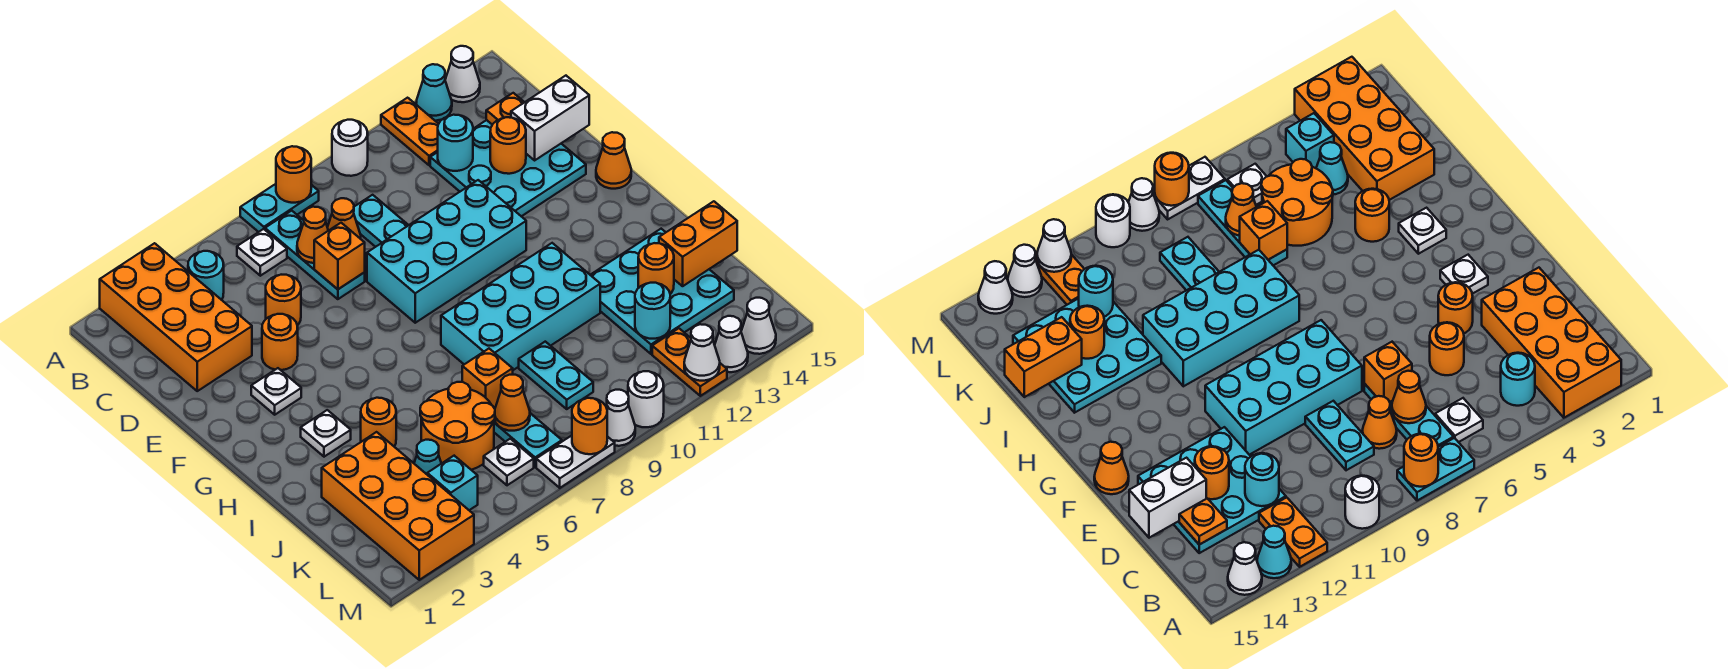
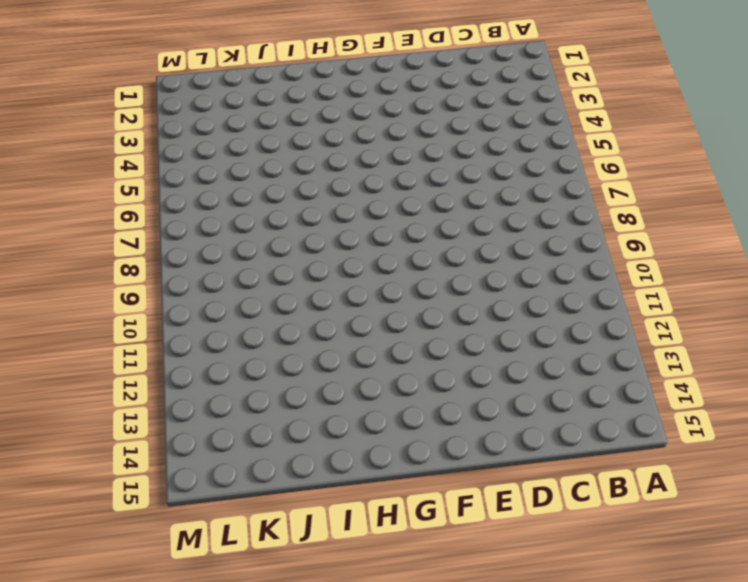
none -> orange 2x4 brick [100,243,252,391]
none -> cyan 1x2 plate [240,184,319,232]
none -> white 1x1 round brick [332,120,368,176]
none -> orange 1x2 plate [381,98,438,165]

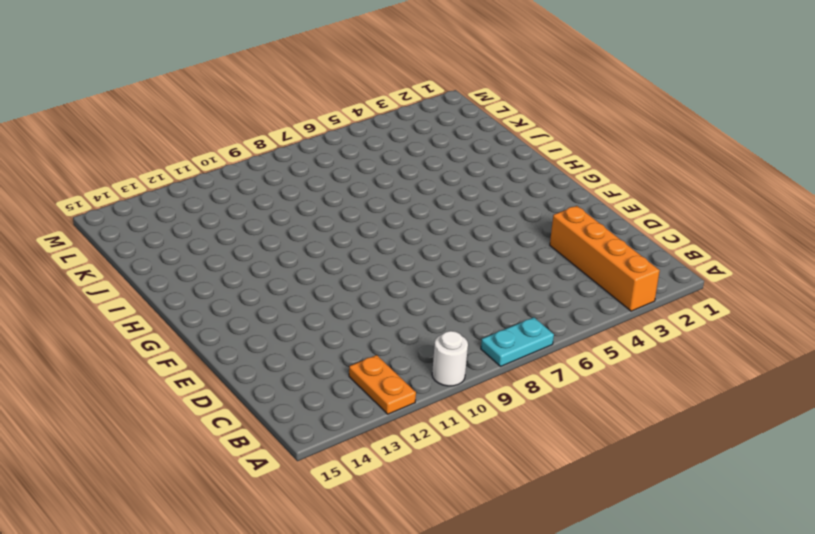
orange 1x4 brick [550,206,660,311] -> orange 2x4 brick [100,243,252,391]
none -> cyan 1x1 cone [416,64,452,121]
none -> white 1x1 cone [445,46,480,102]
none -> cyan 1x1 round brick [188,251,224,300]
none -> white 1x1 plate [237,229,287,276]

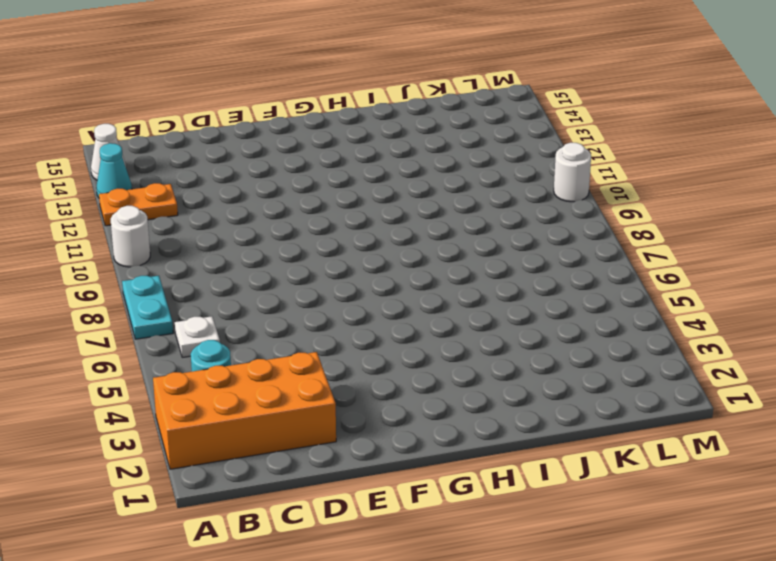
none -> cyan 1x3 plate [265,211,365,299]
none -> orange 1x1 cone [327,198,361,239]
none -> cyan 1x2 plate [354,195,408,247]
none -> cyan 3x3 plate [430,120,586,216]

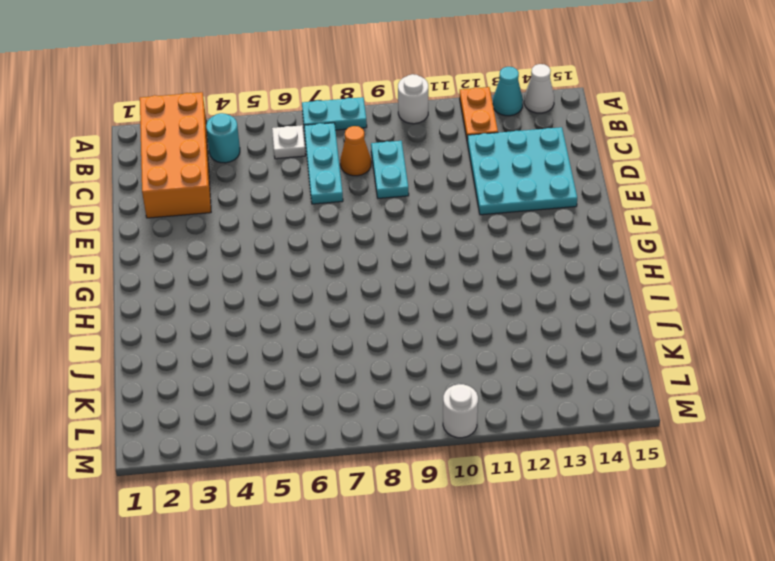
none -> orange 1x1 round brick [266,275,301,325]
none -> orange 1x1 round brick [262,314,298,370]
none -> cyan 2x4 brick [367,180,526,323]
none -> white 1x1 plate [251,368,301,415]

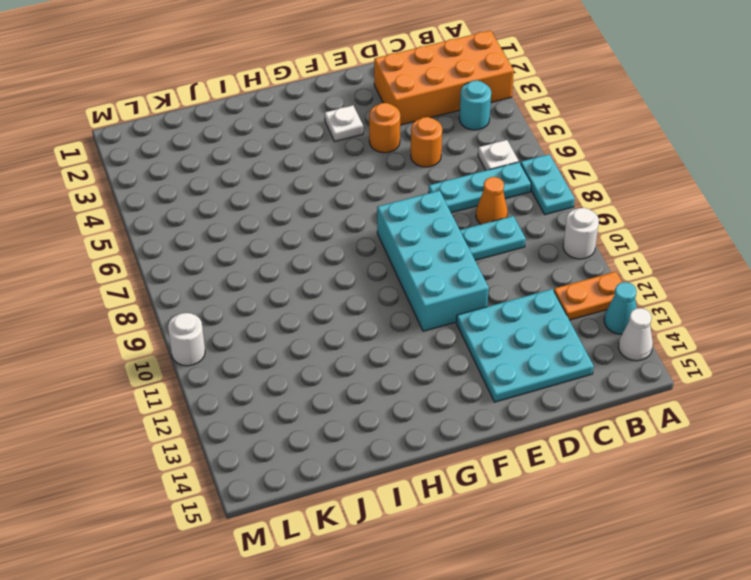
none -> orange 1x1 cone [596,132,631,189]
none -> white 1x1 plate [301,410,351,457]
none -> cyan 2x4 brick [441,243,600,370]
none -> orange 1x1 round brick [361,398,396,446]

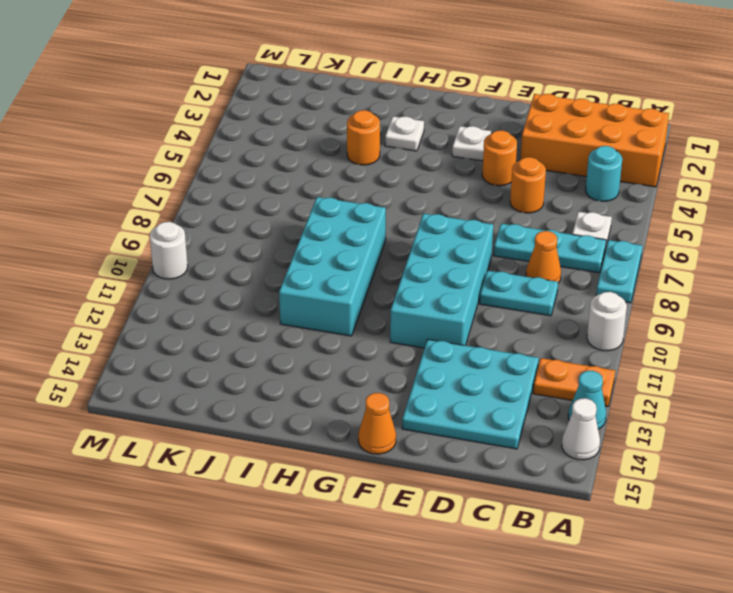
none -> cyan 3x3 plate [591,229,734,354]
none -> orange 2x4 brick [322,432,474,580]
none -> orange 2x2 round brick [420,382,495,470]
none -> cyan 1x3 plate [494,413,562,467]

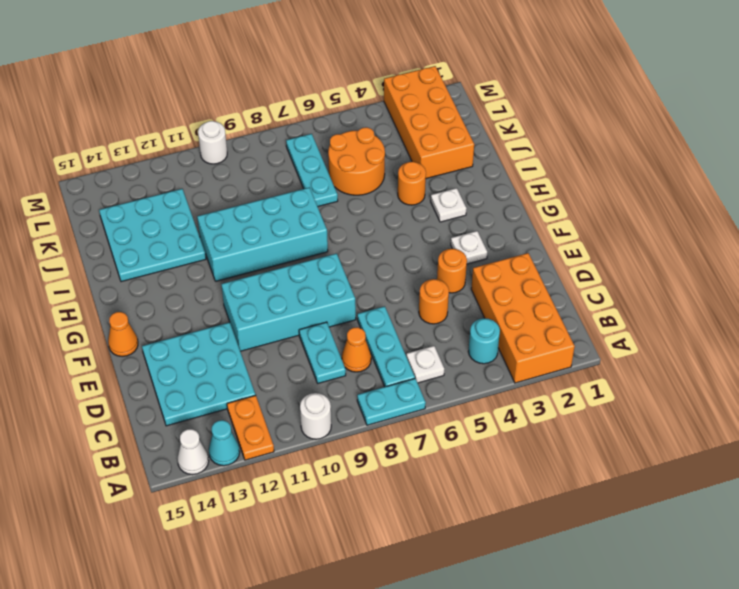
none -> cyan 1x2 plate [519,342,593,409]
none -> cyan 1x1 cone [414,440,441,474]
none -> cyan 1x1 brick [427,456,478,510]
none -> white 1x1 plate [484,439,534,485]

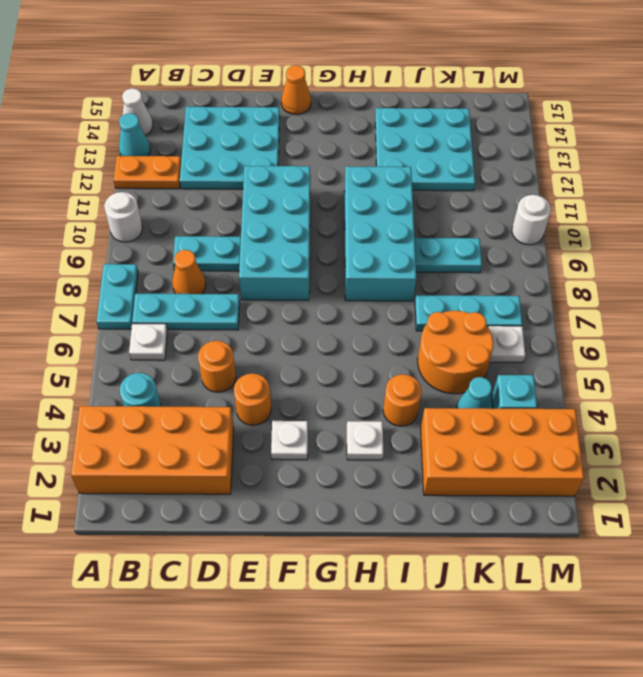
none -> orange 1x2 plate [652,328,727,396]
none -> white 1x2 plate [536,436,615,488]
none -> white 1x1 cone [606,390,635,446]
none -> white 1x1 cone [715,316,748,372]

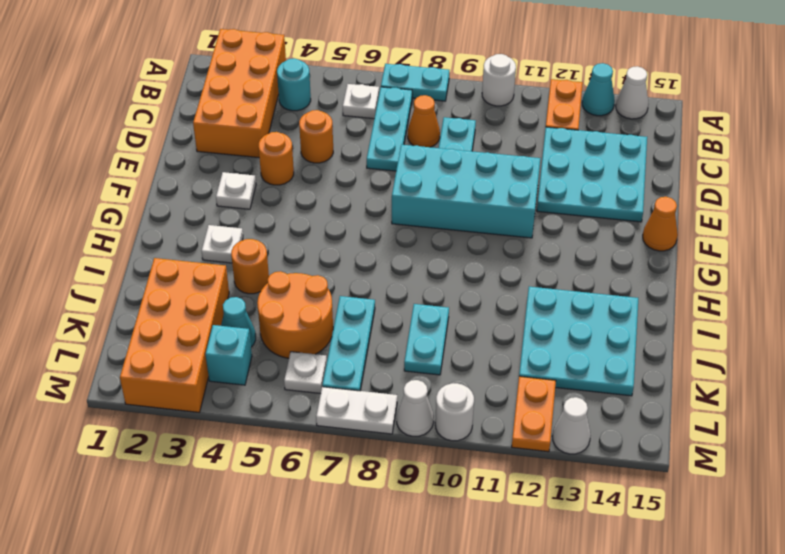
none -> cyan 2x4 brick [441,243,600,370]
none -> white 1x1 cone [741,298,776,354]
none -> orange 1x1 round brick [276,146,311,203]
none -> orange 1x1 cone [297,207,328,263]

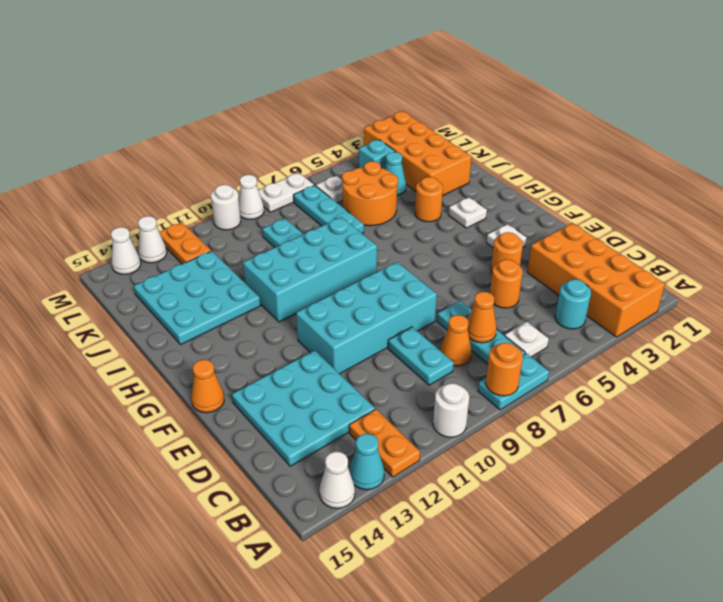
none -> cyan 1x1 round brick [438,115,473,171]
none -> orange 1x1 plate [486,93,524,125]
none -> orange 1x1 brick [314,223,365,289]
none -> orange 1x1 round brick [490,117,526,174]

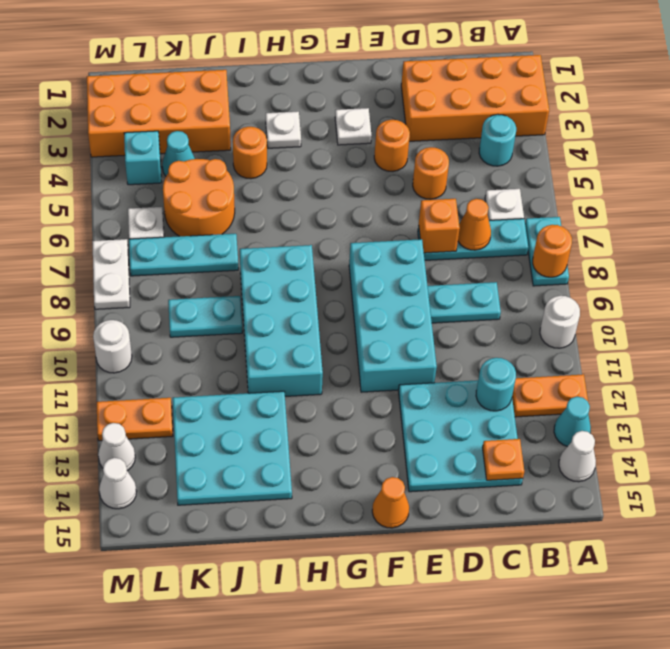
none -> orange 1x1 cone [327,198,361,239]
none -> white 1x1 cone [606,390,635,446]
none -> orange 1x1 round brick [490,117,526,174]
none -> white 1x2 brick [511,76,589,160]

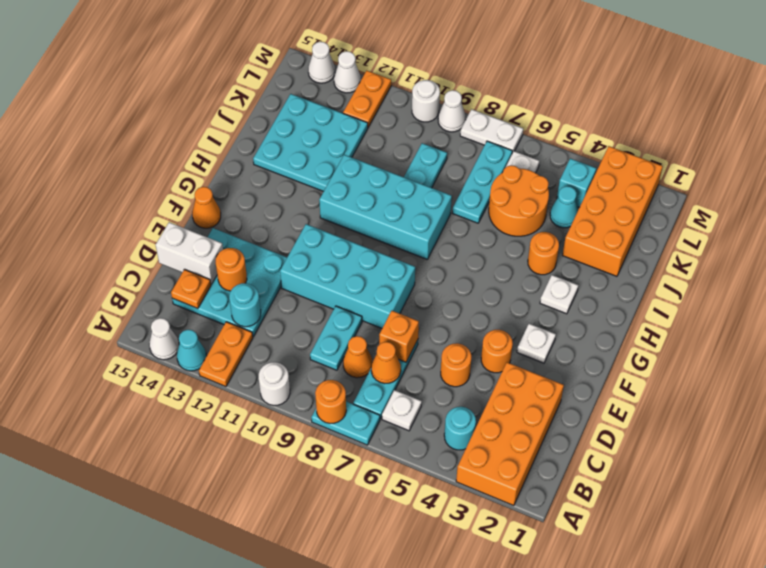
none -> orange 1x1 brick [462,349,513,409]
none -> orange 1x1 round brick [638,243,674,294]
none -> orange 1x2 brick [659,201,737,286]
none -> orange 1x1 cone [495,375,530,431]

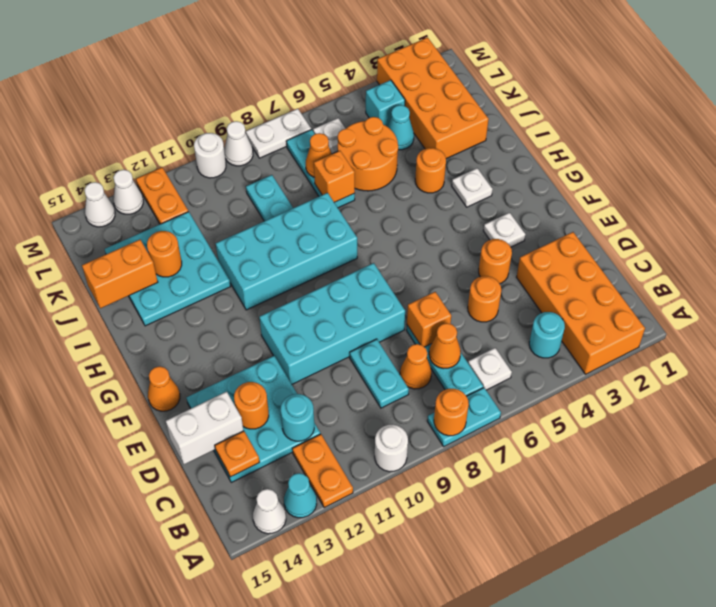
none -> cyan 1x1 round brick [635,283,670,339]
none -> orange 1x1 round brick [572,398,607,454]
none -> white 1x1 cone [684,324,720,381]

